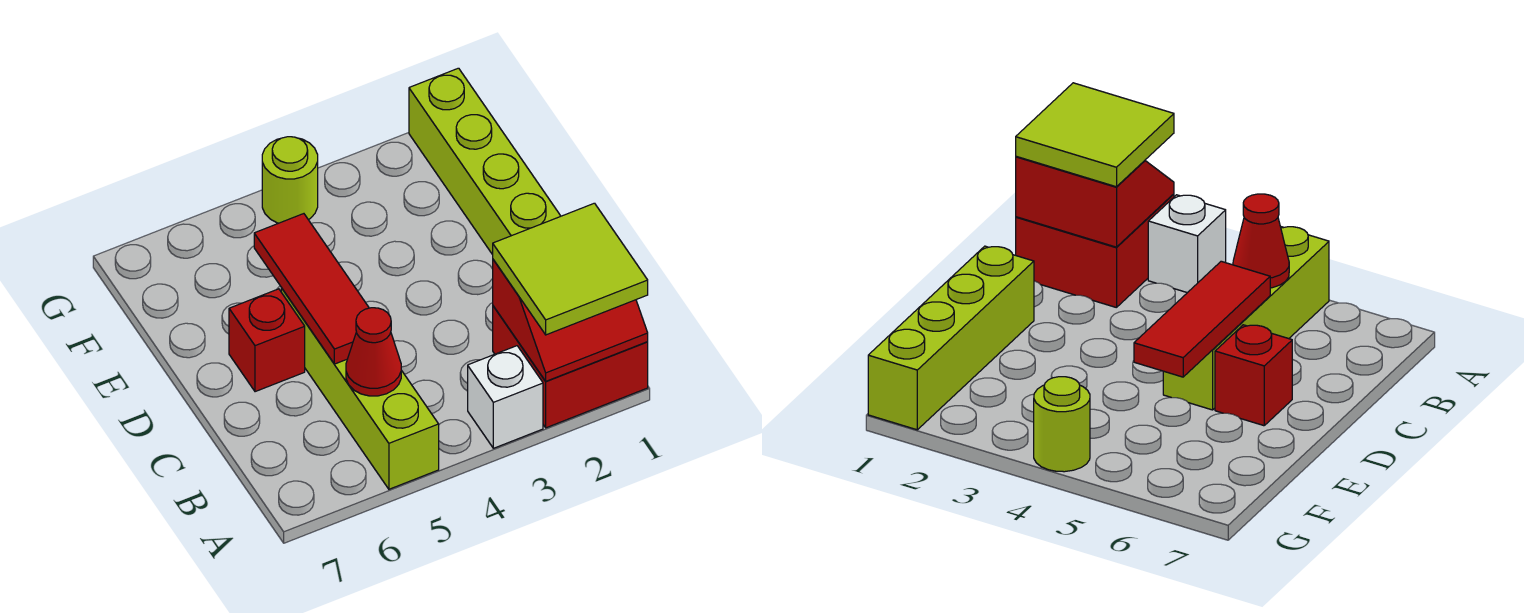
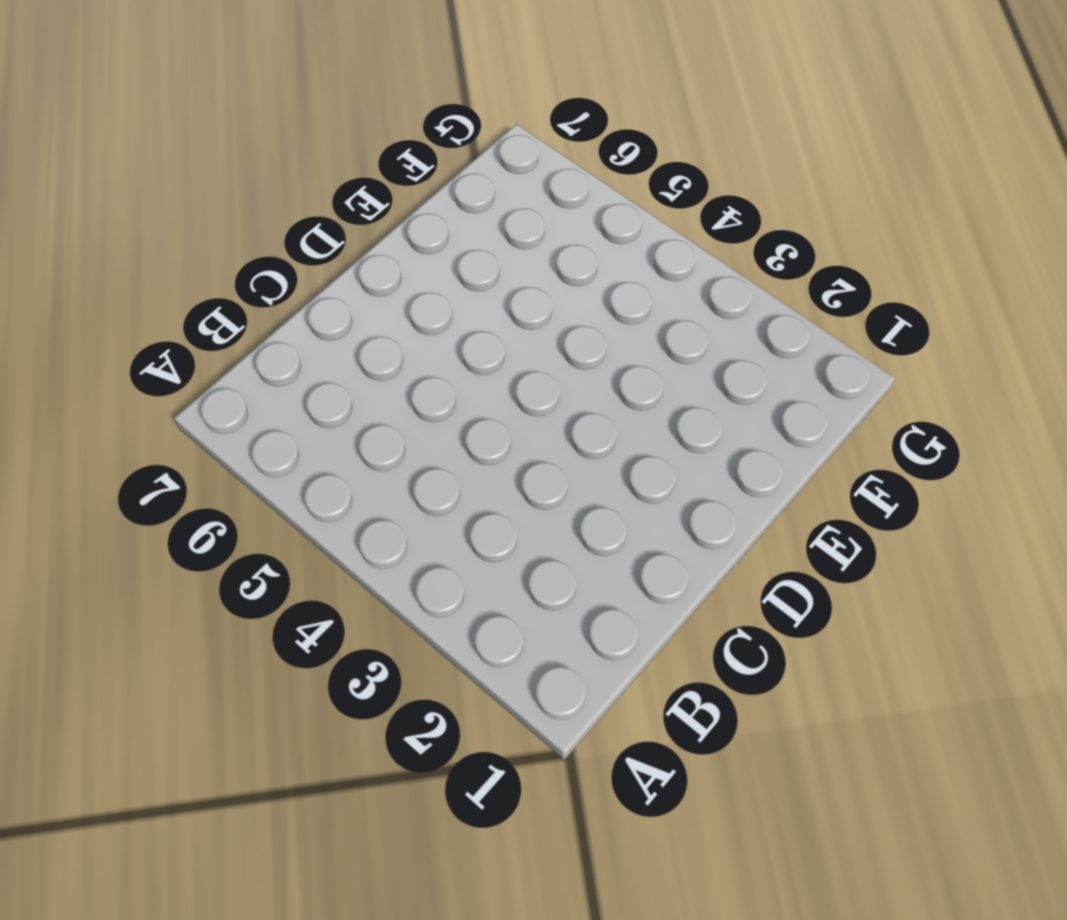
none -> red 2x2 brick [493,306,648,428]
none -> white 1x1 brick [468,346,543,448]

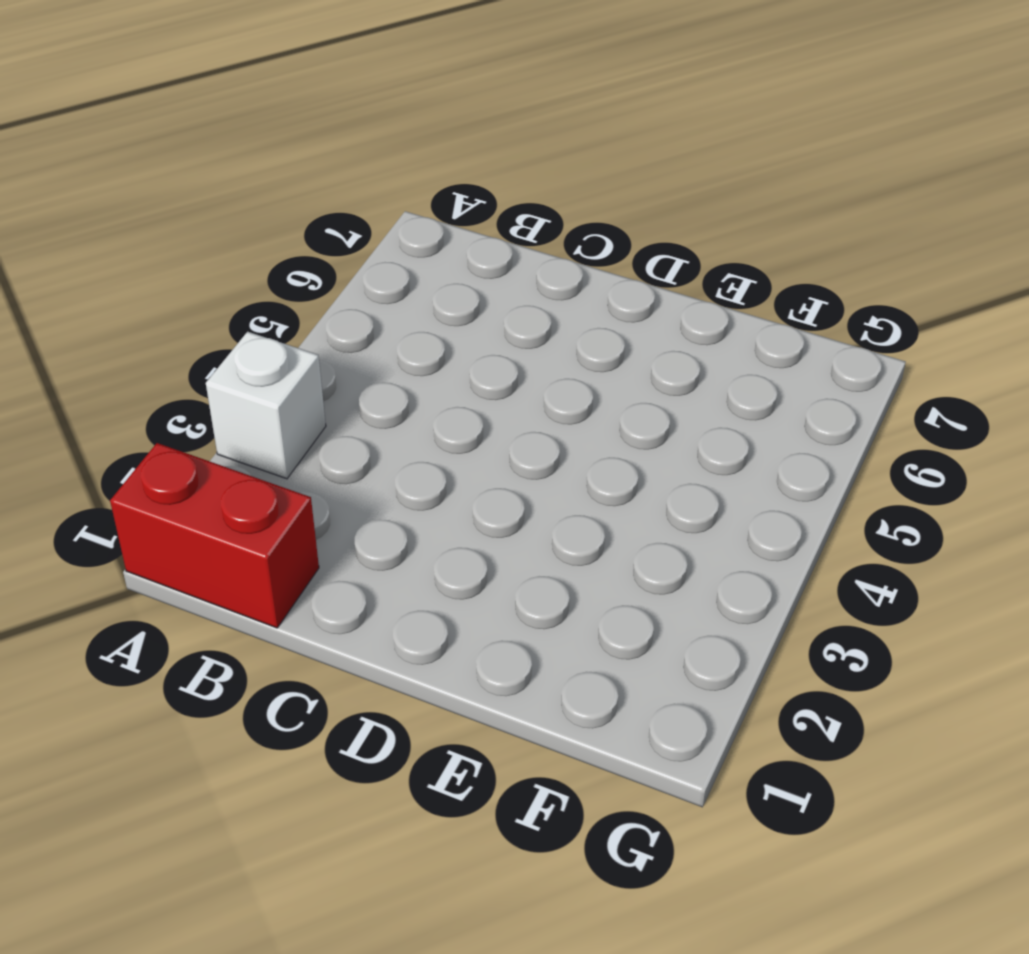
red 1x2 brick [110,443,319,628] -> red 2x2 brick [493,306,648,428]
none -> lime 1x4 brick [281,288,439,489]
none -> lime 1x4 brick [409,68,561,255]

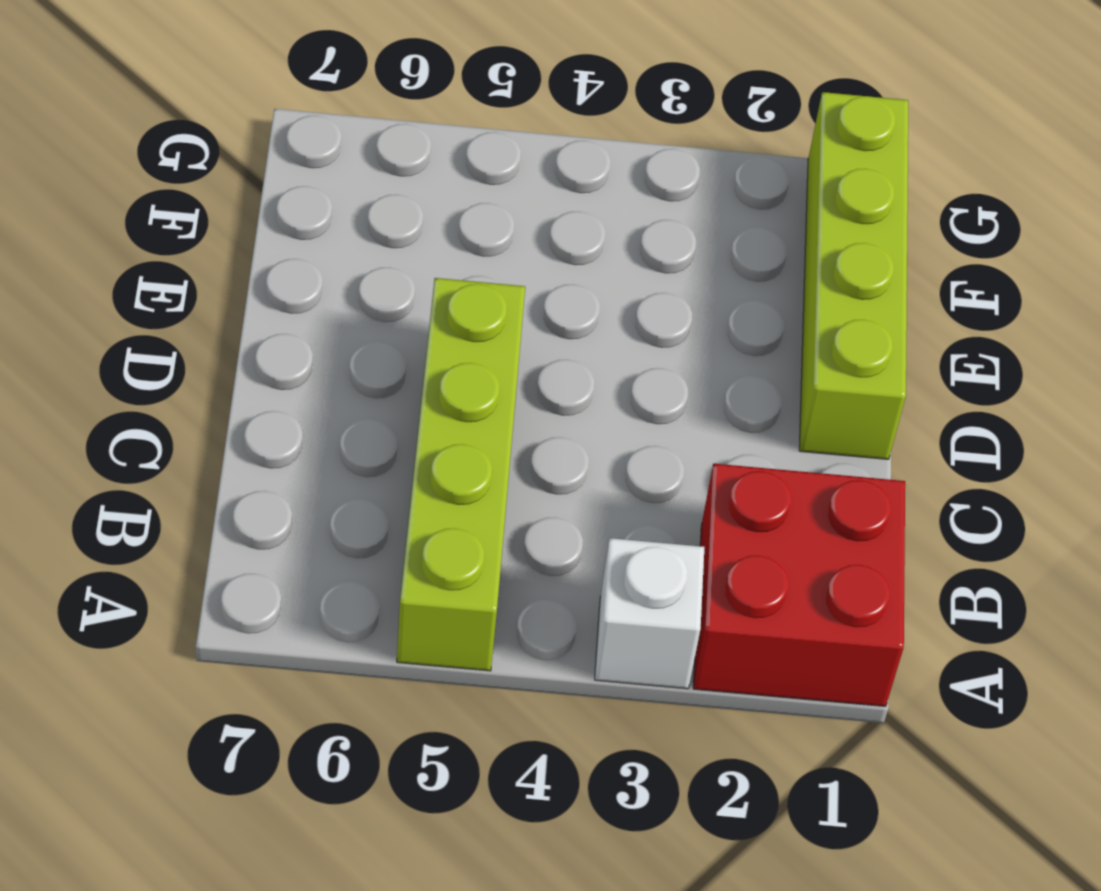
none -> red 1x1 brick [229,289,305,392]
none -> lime 1x1 round brick [262,137,318,223]

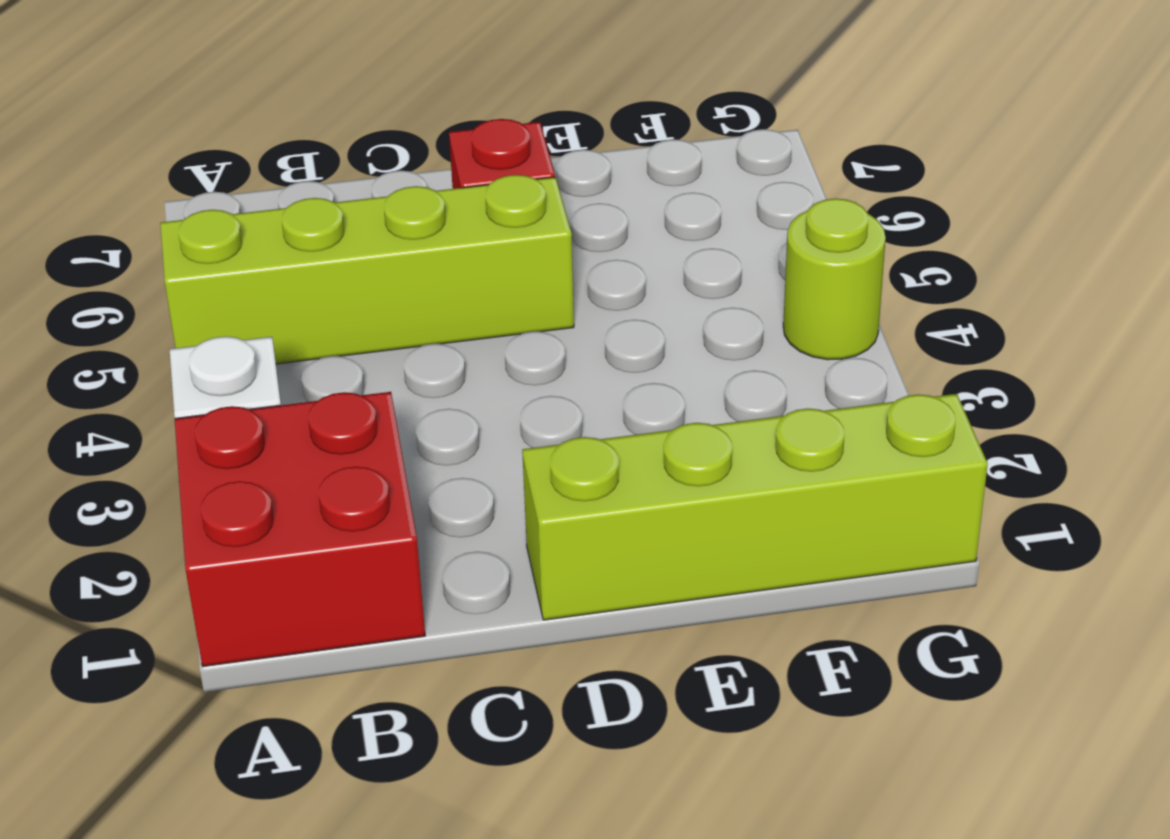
none -> red 2x2 slope [493,260,648,381]
none -> red 1x1 cone [346,308,401,396]

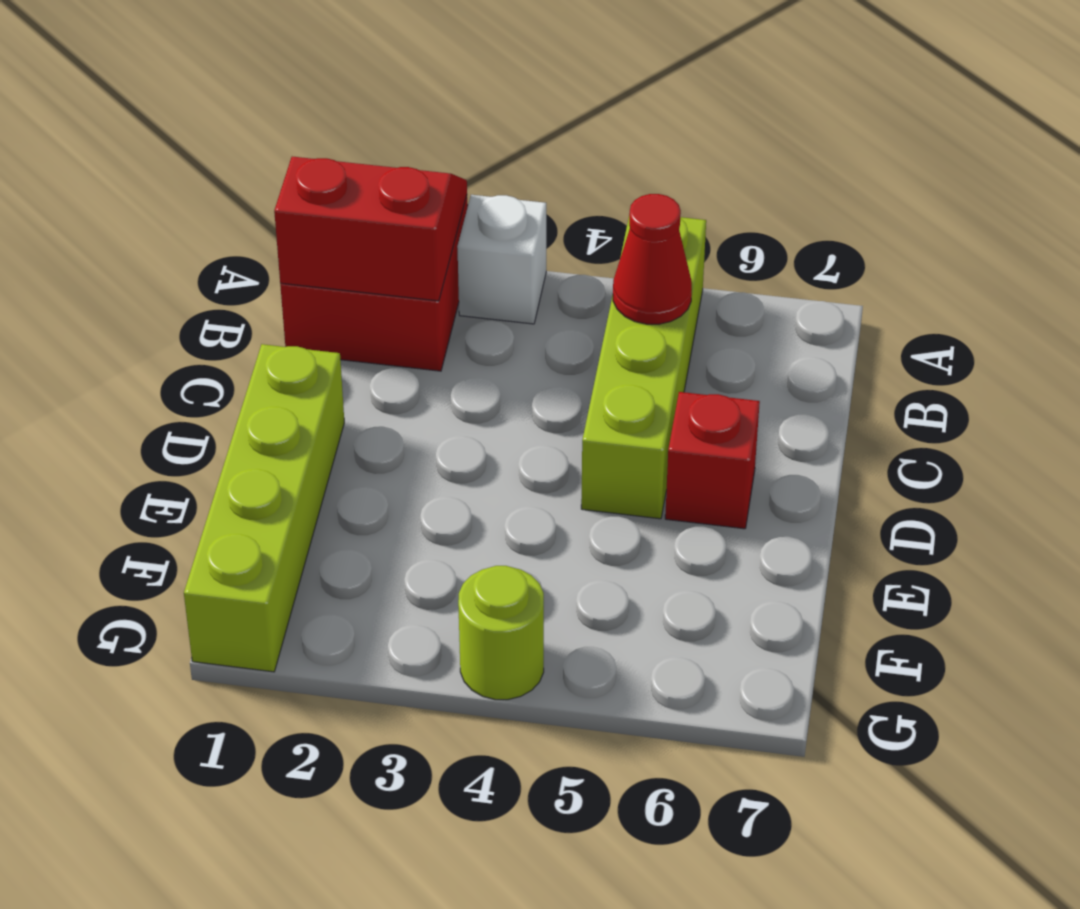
none -> red 1x3 tile [254,214,369,364]
none -> lime 2x2 tile [493,203,648,335]

